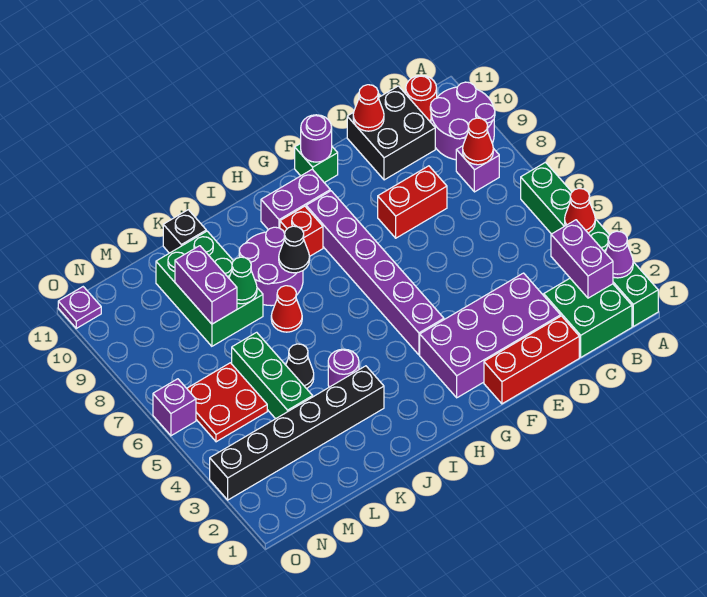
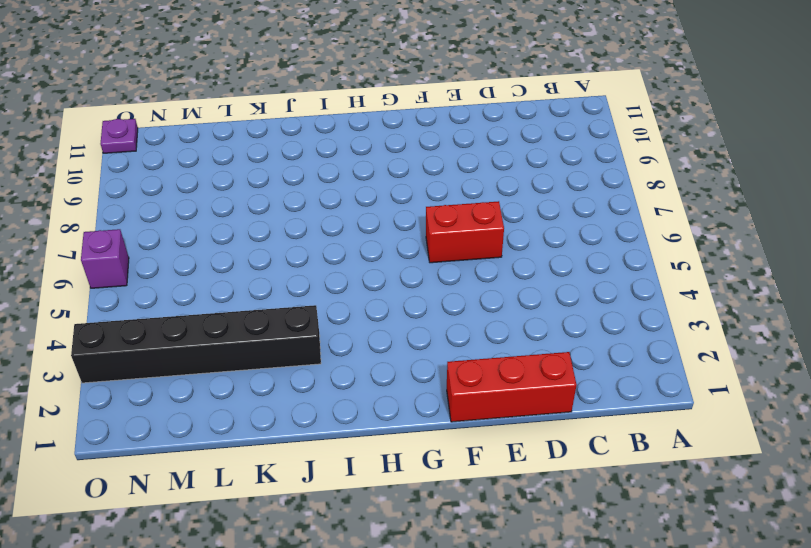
red 1x2 brick [426,201,504,263] -> red 1x2 brick moved to [378,166,447,238]
none -> green 1x6 brick [521,162,658,326]
none -> purple 2x2 round brick [430,82,495,160]
none -> green 2x2 brick [544,278,632,357]
none -> purple 1x1 brick [456,146,499,192]

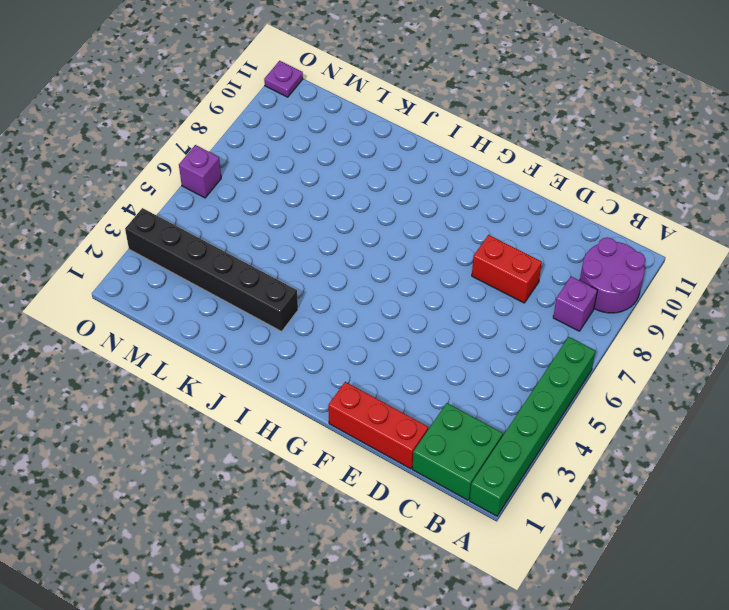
none -> red 1x1 round brick [406,75,437,121]
none -> black 2x2 brick [347,86,435,180]
none -> purple 2x4 brick [420,273,561,398]
none -> green 1x1 brick [295,144,338,183]

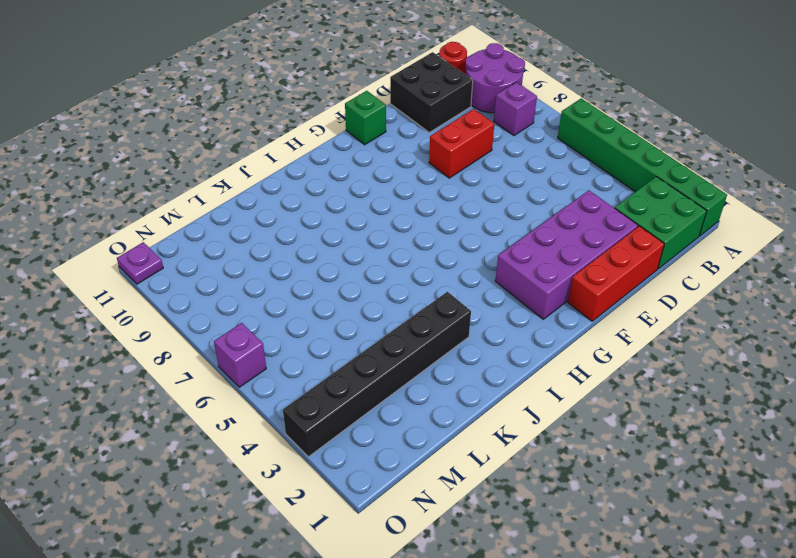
none -> purple 1x6 brick [306,191,444,355]
none -> purple 1x2 brick [261,169,330,230]
none -> red 1x1 brick [280,206,323,256]
none -> purple 2x2 round brick [239,227,303,306]

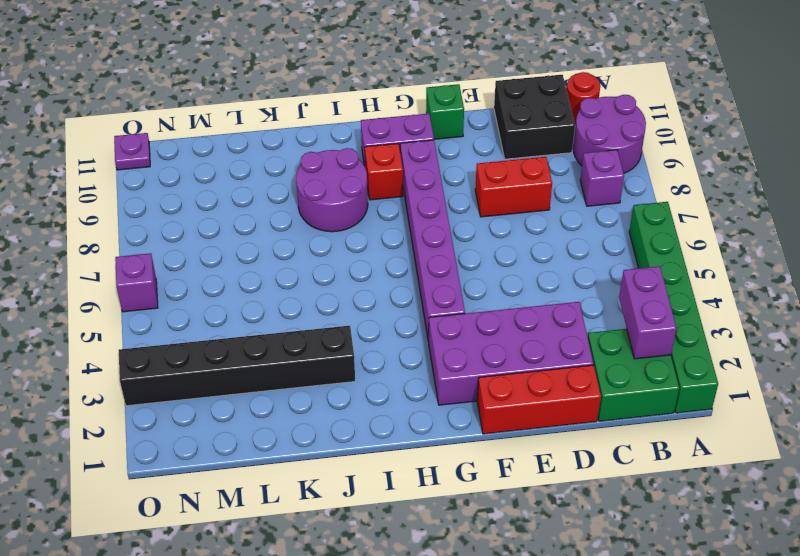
none -> purple 1x1 round brick [328,349,359,387]
none -> red 1x1 cone [271,286,302,332]
none -> black 1x1 cone [286,344,314,389]
none -> green 2x3 brick [156,231,263,346]

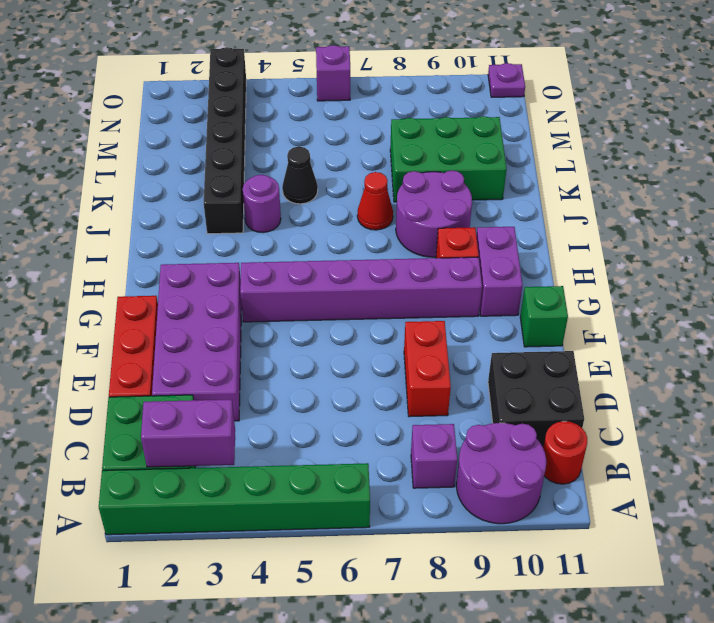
none -> black 1x1 brick [163,210,206,253]
none -> green 1x3 brick [232,332,313,419]
none -> red 2x2 plate [187,363,267,442]
none -> purple 1x1 cone [605,231,633,278]

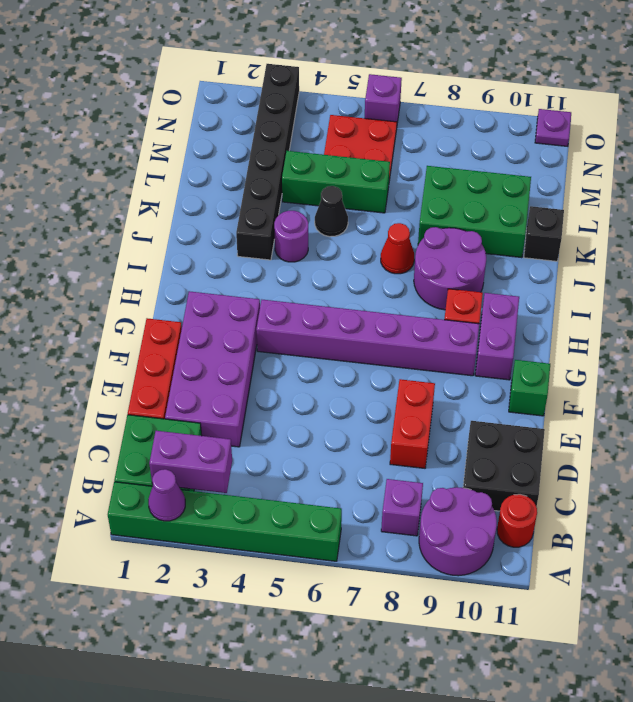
none -> red 1x1 cone [565,188,595,233]
none -> red 1x1 cone [463,118,493,165]
none -> red 1x1 cone [353,85,384,131]
none -> purple 1x1 round brick [301,115,332,162]

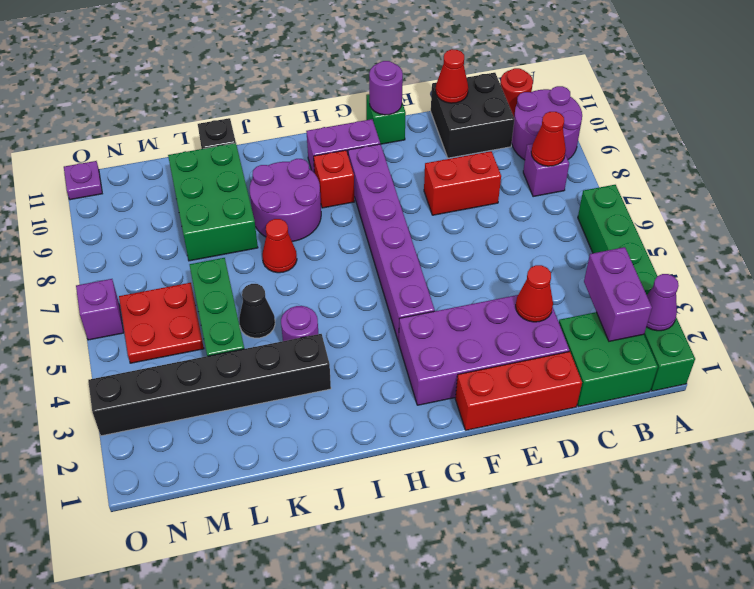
red 1x1 cone [516,265,553,322] -> red 1x1 cone moved to [565,188,595,233]
none -> black 1x1 cone [279,226,310,273]
none -> green 1x1 cone [229,257,257,304]
none -> purple 1x2 brick [175,246,237,324]

